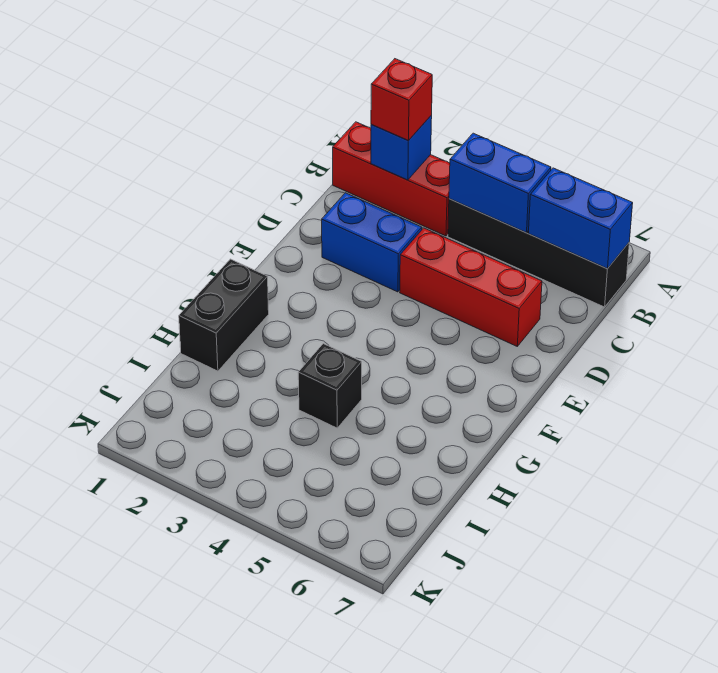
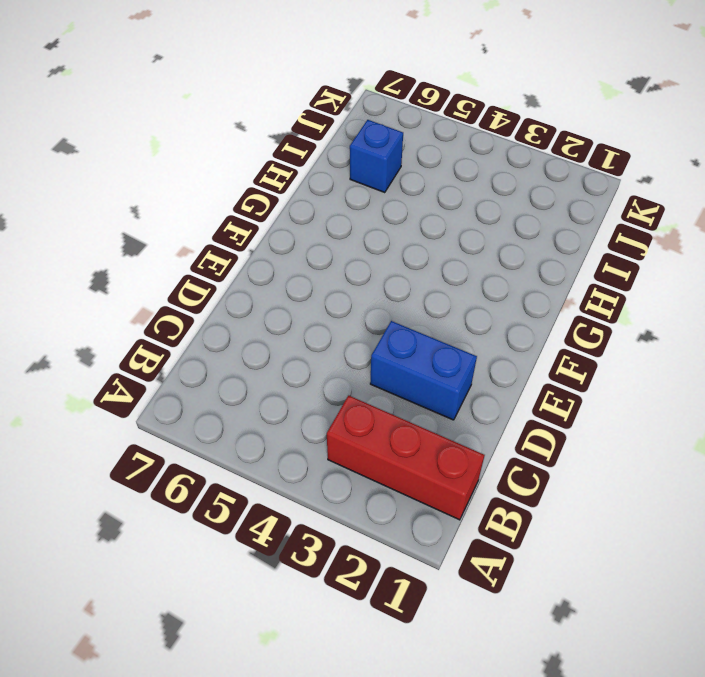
blue 1x1 brick [350,120,403,192] -> blue 1x1 brick moved to [371,115,432,180]
none -> black 1x4 brick [448,199,629,307]
none -> red 1x3 brick [400,228,542,346]

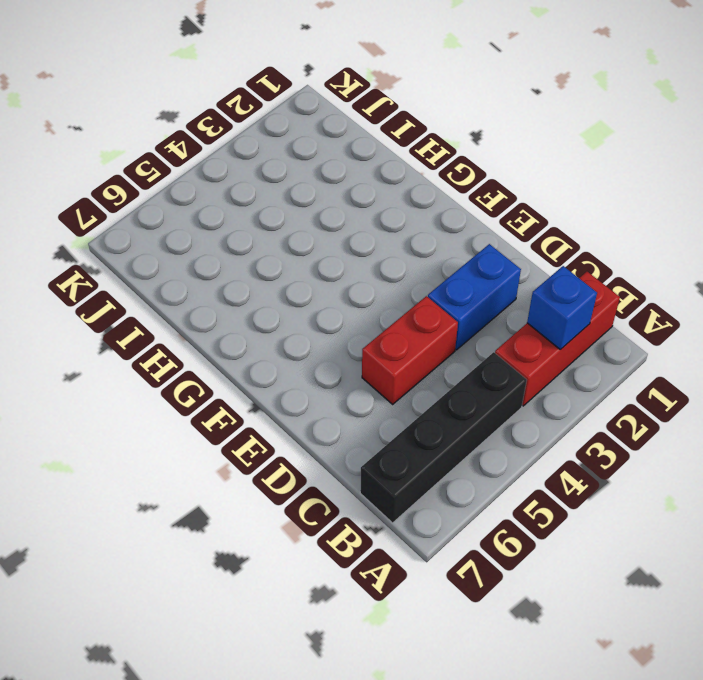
red 1x2 brick [362,296,458,404] -> red 1x3 brick [400,228,542,346]
none -> black 1x2 brick [179,259,269,371]
none -> black 1x1 brick [298,344,362,428]

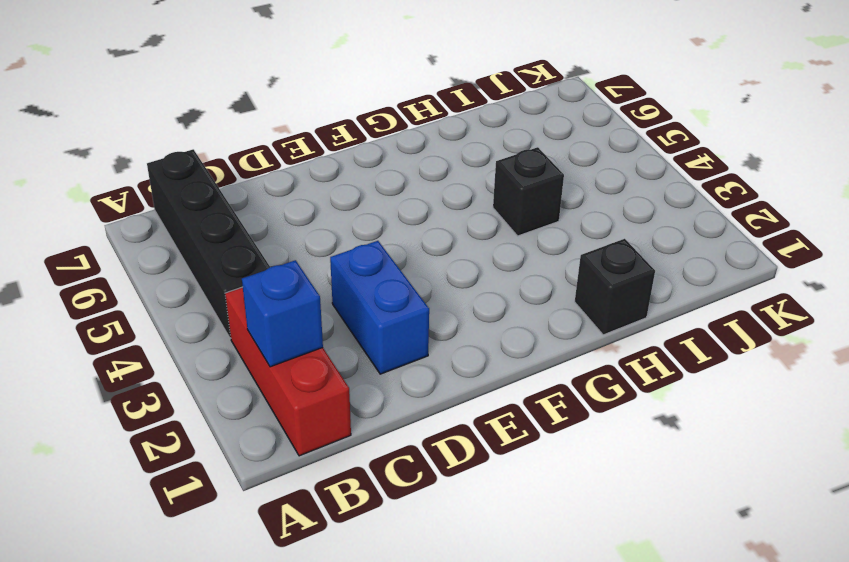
black 1x1 brick [575,239,655,335] -> black 1x2 brick [179,259,269,371]
none -> red 1x3 brick [400,228,542,346]
none -> blue 1x2 brick [449,133,551,233]

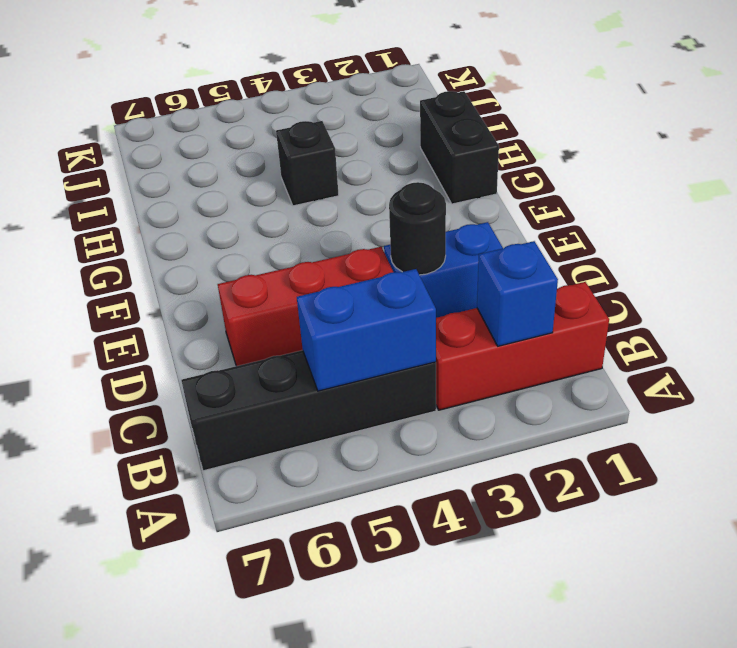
black 1x1 round brick [389,182,446,275] -> none
none -> blue 1x2 brick [529,168,633,269]
none -> red 1x1 brick [371,59,432,141]

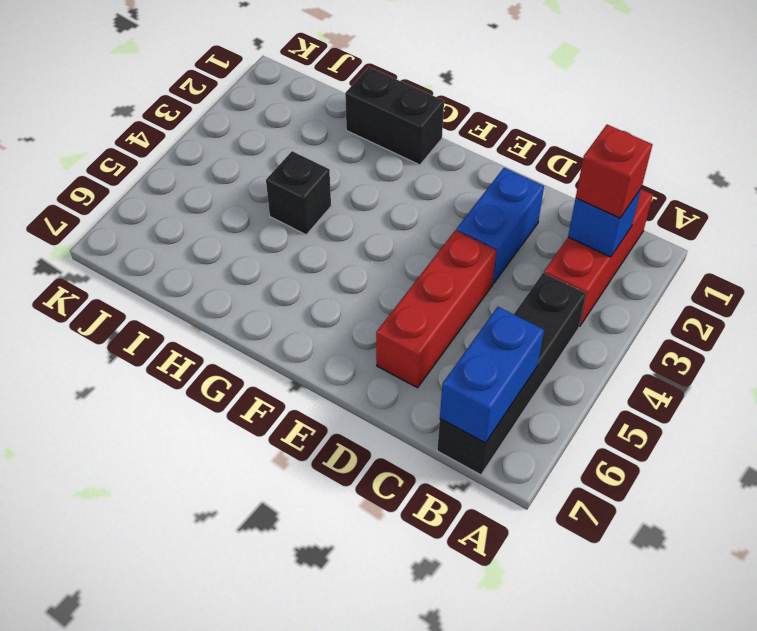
none -> blue 1x2 brick [449,133,551,233]

